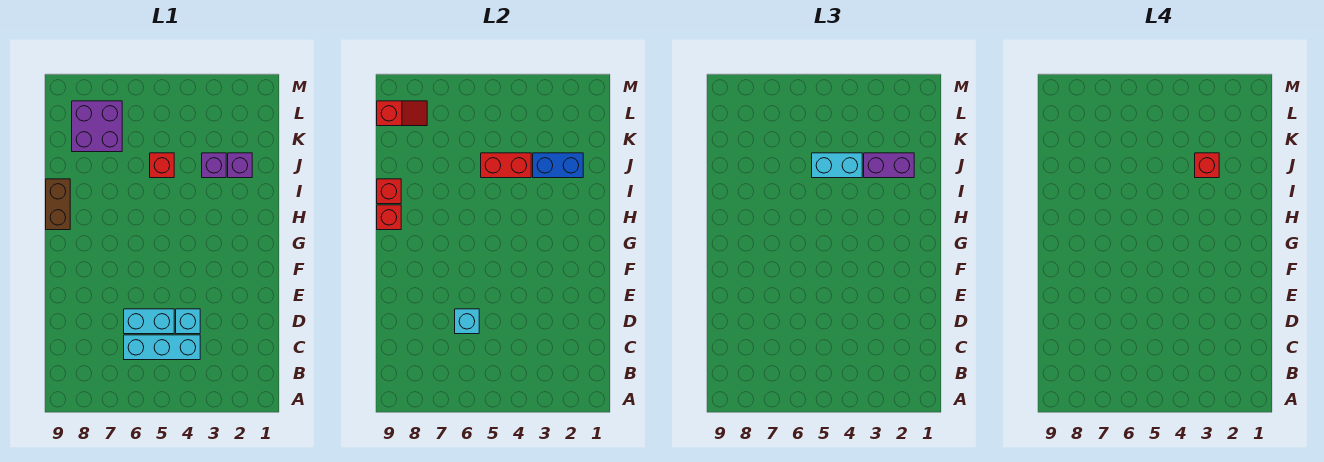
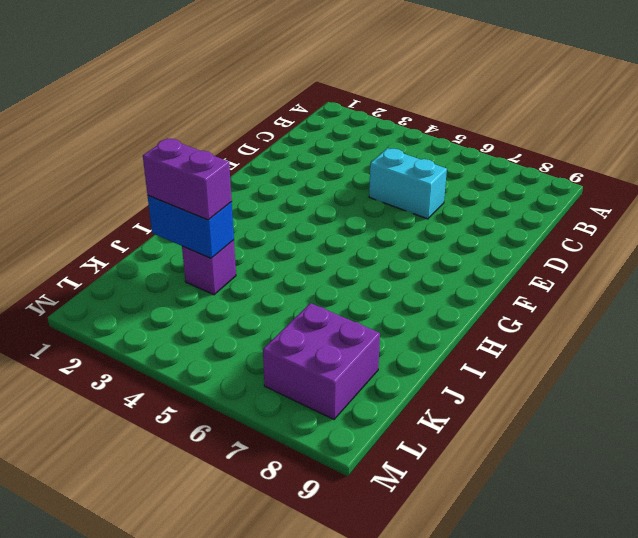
none -> cyan 1x3 brick [124,335,200,360]
none -> cyan 1x1 brick [176,309,200,334]
none -> brown 1x2 brick [46,179,70,230]

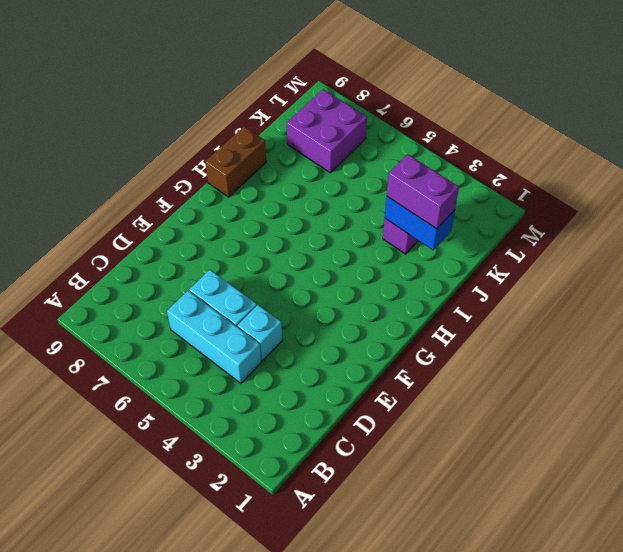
none -> purple 1x1 brick [228,153,252,178]
none -> red 1x1 brick [150,153,174,178]
none -> cyan 1x1 brick [455,309,479,334]

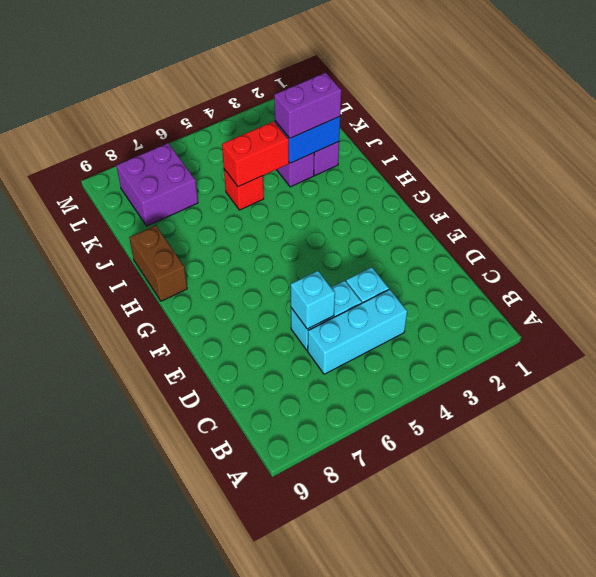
none -> red 1x1 brick [377,205,401,230]
none -> red 1x1 brick [377,179,401,204]
none -> red 1x2 slope [377,101,427,126]

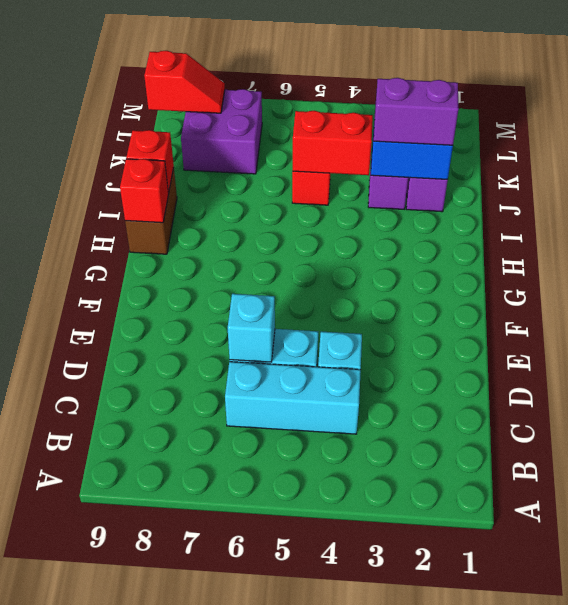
none -> cyan 1x2 brick [812,153,862,178]
none -> red 1x1 brick [1195,153,1219,178]

